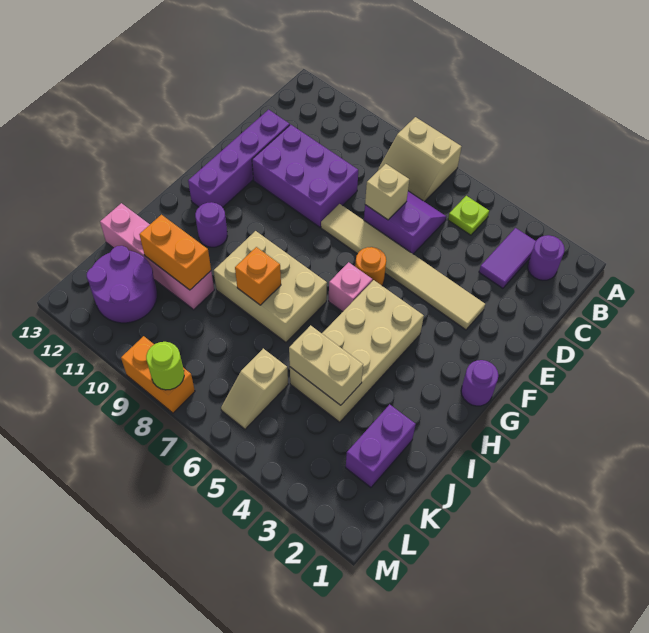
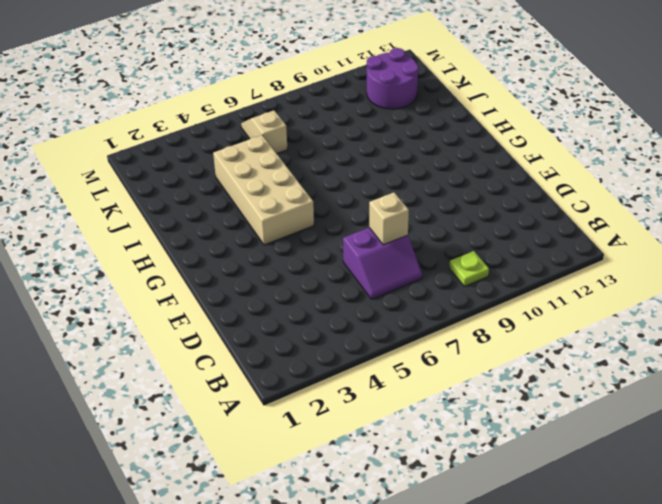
lime 1x1 plate [449,251,489,286] -> lime 1x1 plate moved to [448,196,489,235]
none -> tan 2x2 slope [378,117,461,202]
none -> purple 1x1 round brick [528,235,565,280]
none -> purple 1x2 tile [479,228,536,288]

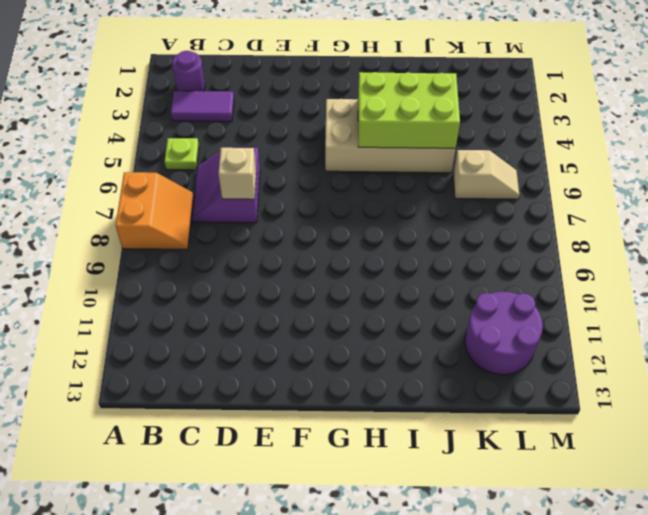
orange 2x2 slope [116,172,194,250] -> tan 2x2 slope [378,117,461,202]
lime 2x3 brick [358,72,460,148] -> tan 1x2 brick [289,325,363,405]
none -> purple 2x3 brick [252,125,358,227]
none -> purple 1x4 brick [188,110,290,207]
none -> tan 1x6 tile [321,204,485,330]

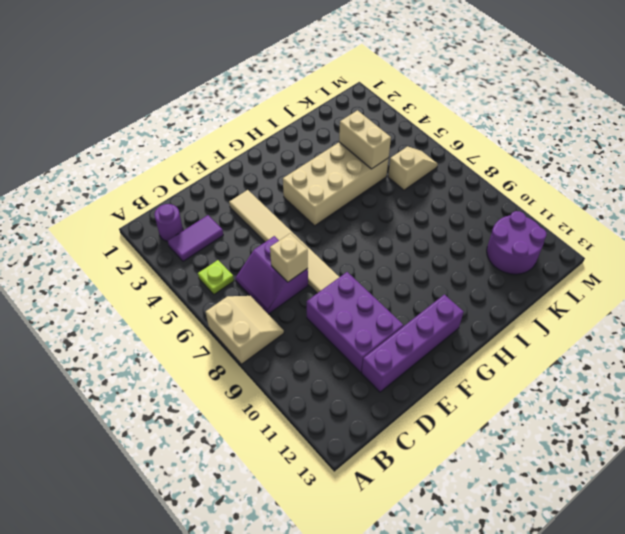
none -> orange 1x1 round brick [355,247,386,286]
none -> purple 1x1 round brick [461,360,498,406]
none -> pink 1x1 brick [329,262,372,312]

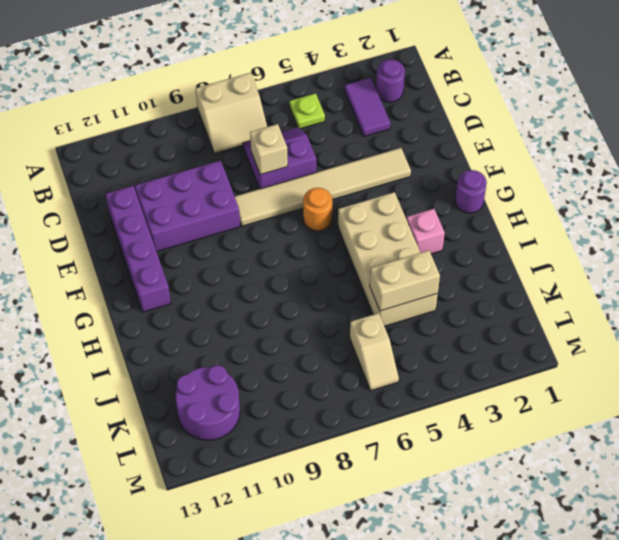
pink 1x1 brick [407,209,445,254] -> pink 1x1 brick moved to [329,262,372,312]
none -> tan 2x3 brick [214,231,327,342]
none -> purple 1x1 round brick [195,202,227,247]
none -> purple 1x2 brick [346,404,416,488]

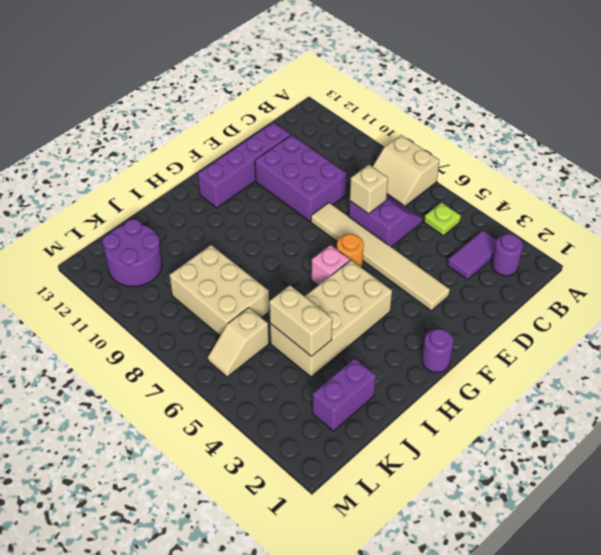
tan 2x3 brick [170,245,270,336] -> tan 2x3 brick moved to [214,231,327,342]
none -> purple 1x1 round brick [195,202,227,247]
none -> pink 1x4 brick [100,203,214,310]
none -> orange 1x2 brick [121,336,195,413]

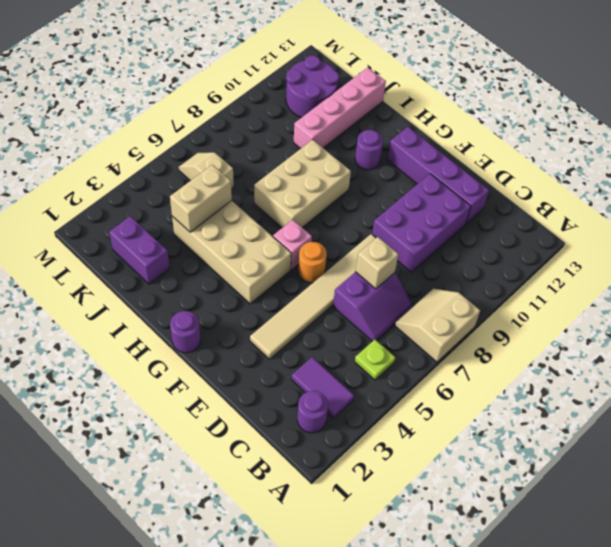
none -> orange 1x2 brick [121,336,195,413]
none -> orange 1x1 brick [235,247,281,305]
none -> orange 1x2 brick [139,215,211,290]

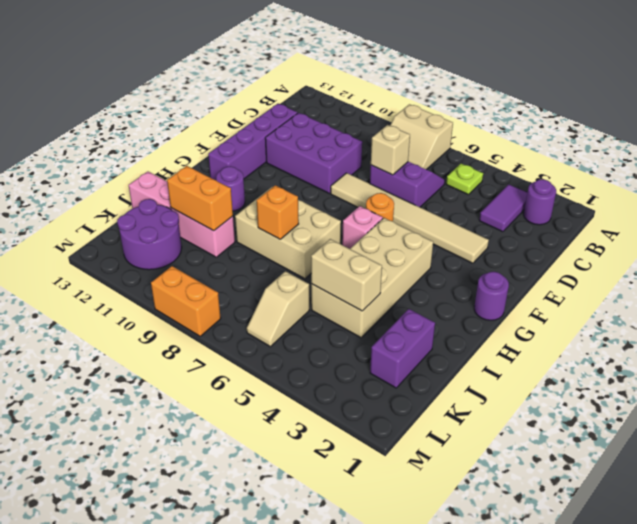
none -> lime 1x1 round brick [146,342,184,390]

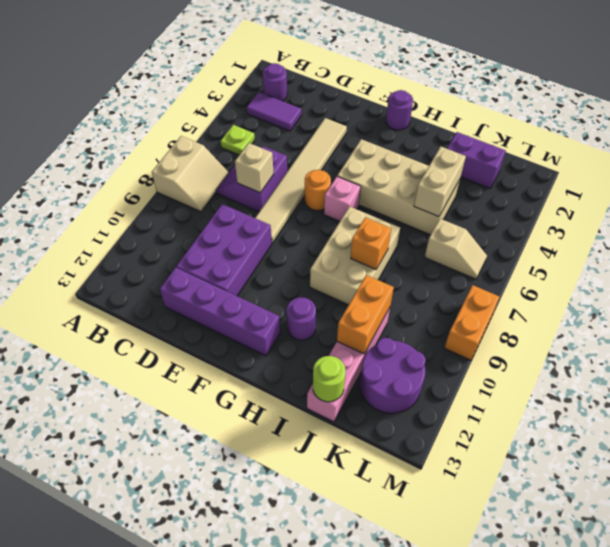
lime 1x1 round brick [313,356,345,402] -> lime 1x1 round brick moved to [146,342,184,390]

